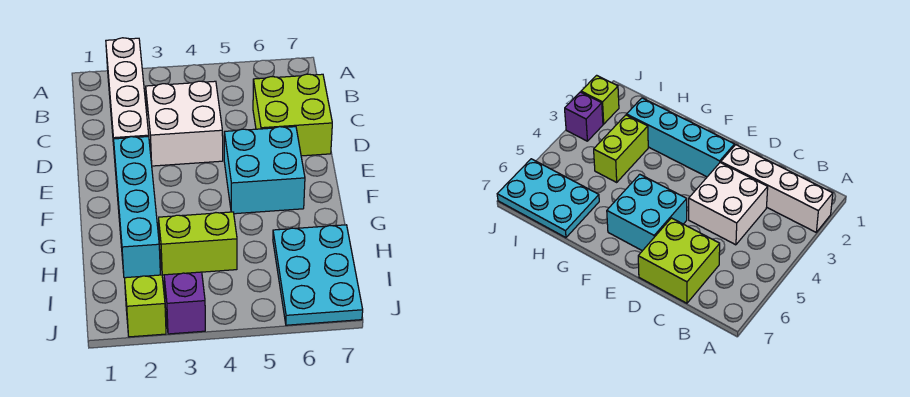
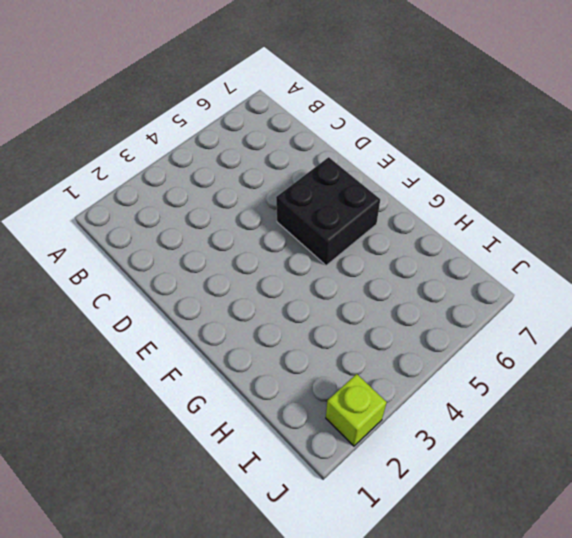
black 2x2 brick [276,157,380,265] -> cyan 2x2 brick [224,127,305,214]
none -> white 1x4 brick [106,38,149,158]
none -> white 2x2 brick [146,81,223,166]

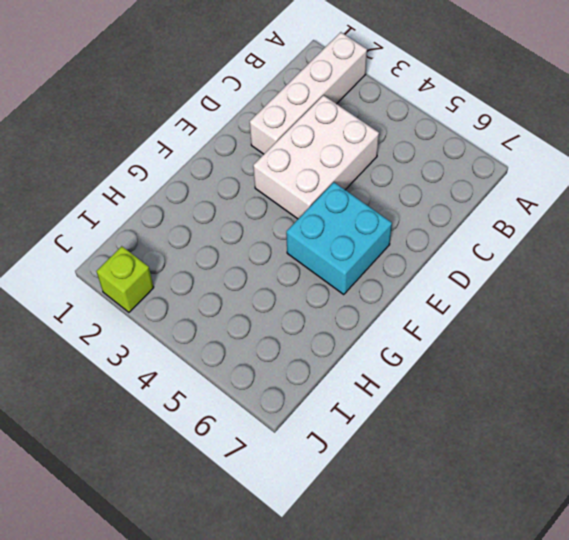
white 2x3 brick [253,95,379,219] -> white 2x2 brick [146,81,223,166]
none -> lime 2x2 brick [253,74,332,156]
none -> cyan 1x4 brick [114,137,160,278]

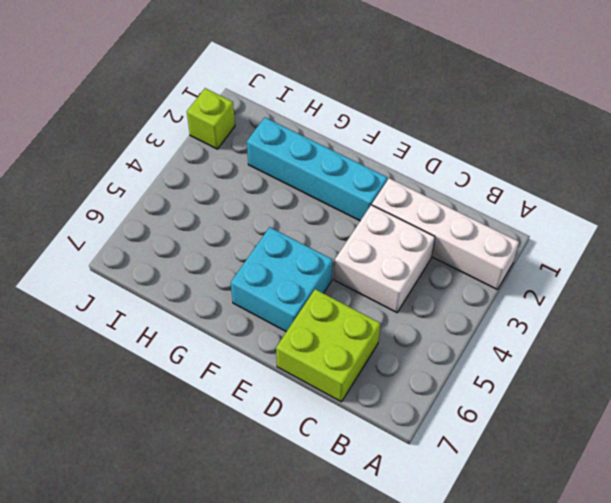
none -> lime 1x2 brick [159,212,237,275]
none -> cyan 2x3 plate [273,225,363,325]

